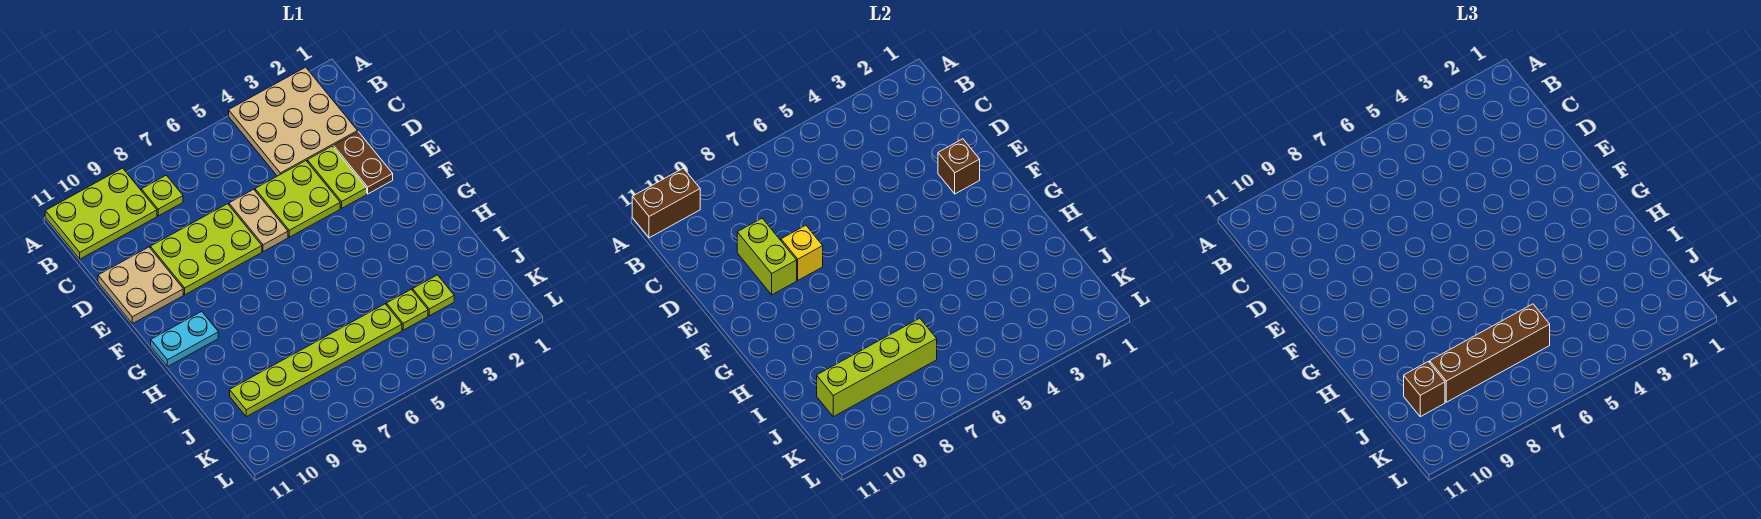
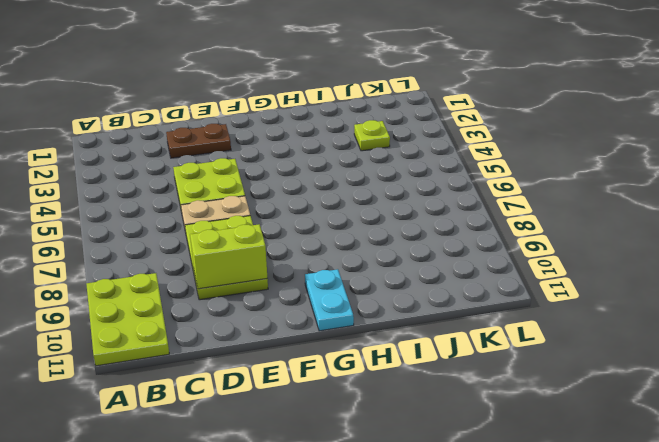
none -> tan 3x3 plate [229,67,358,176]
none -> lime 1x1 plate [141,175,183,216]
none -> lime 1x2 plate [307,146,367,208]

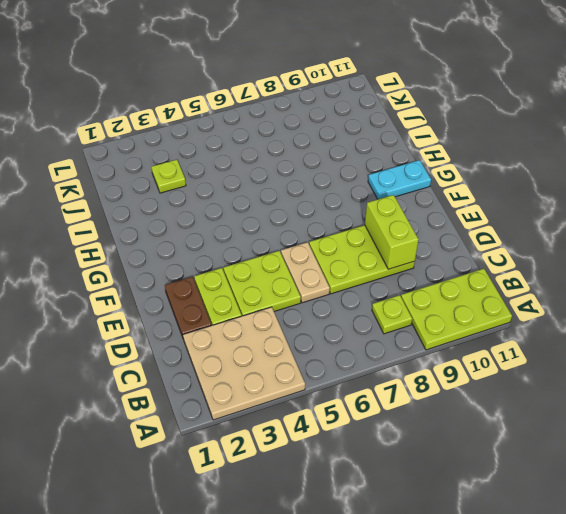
none -> tan 2x2 plate [98,247,183,324]
none -> lime 1x1 plate [386,290,428,330]
none -> lime 1x6 plate [230,304,402,417]

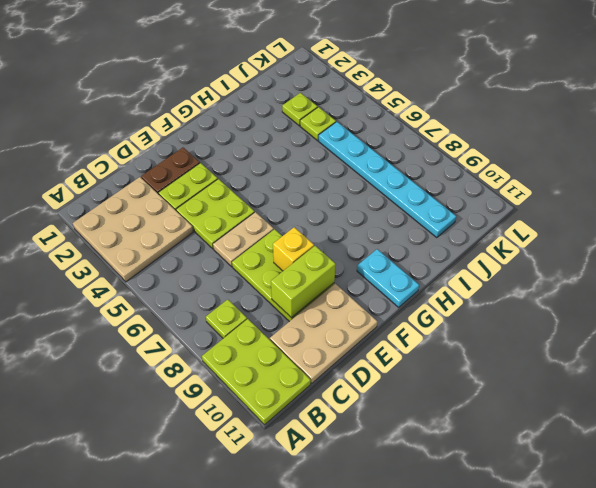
tan 2x3 plate [270,284,377,383] -> tan 2x2 plate [98,247,183,324]
cyan 1x6 plate [319,122,456,238] -> lime 1x6 plate [230,304,402,417]
none -> brown 1x2 brick [632,168,700,238]
none -> brown 1x1 brick [938,139,980,194]
none -> lime 1x4 brick [817,318,937,417]

